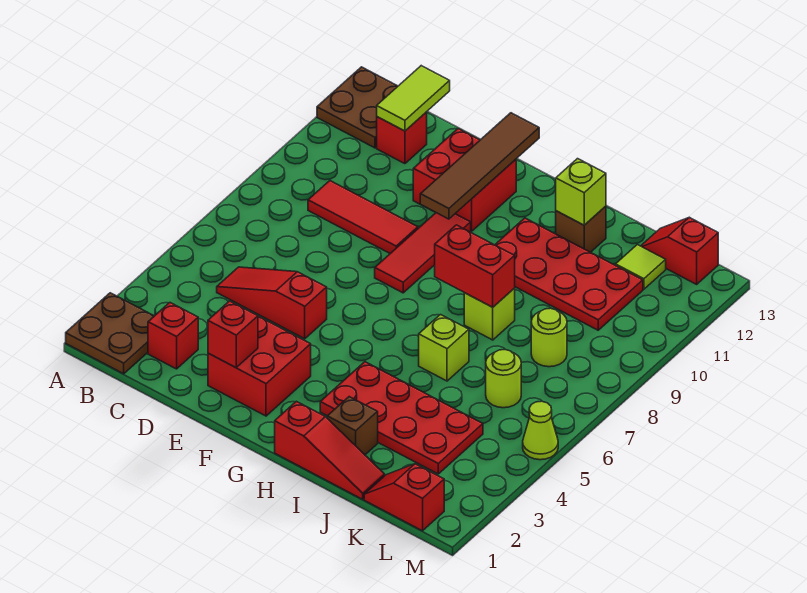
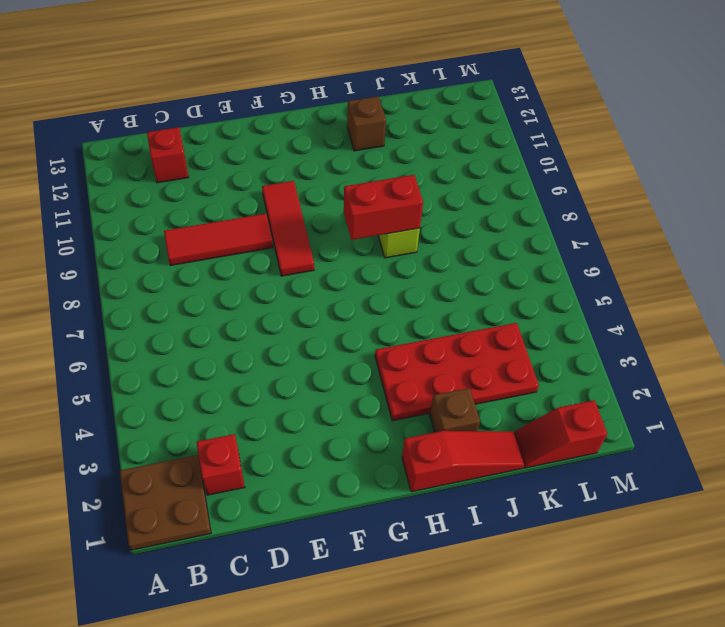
none -> brown 2x2 plate [317,67,398,148]
none -> red 1x3 slope [217,267,327,339]
none -> red 2x2 brick [208,316,311,416]

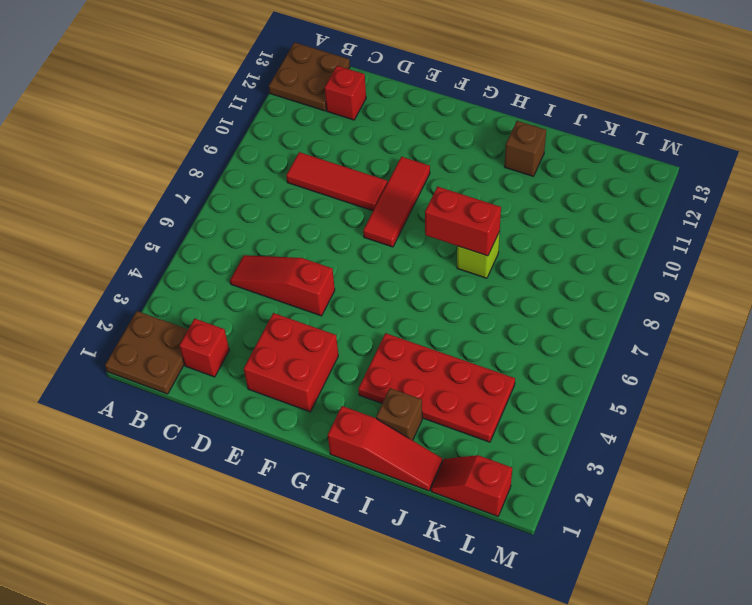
none -> red 2x2 brick [413,129,516,231]
none -> red 2x4 plate [495,218,643,330]
none -> lime 1x1 brick [419,315,469,381]

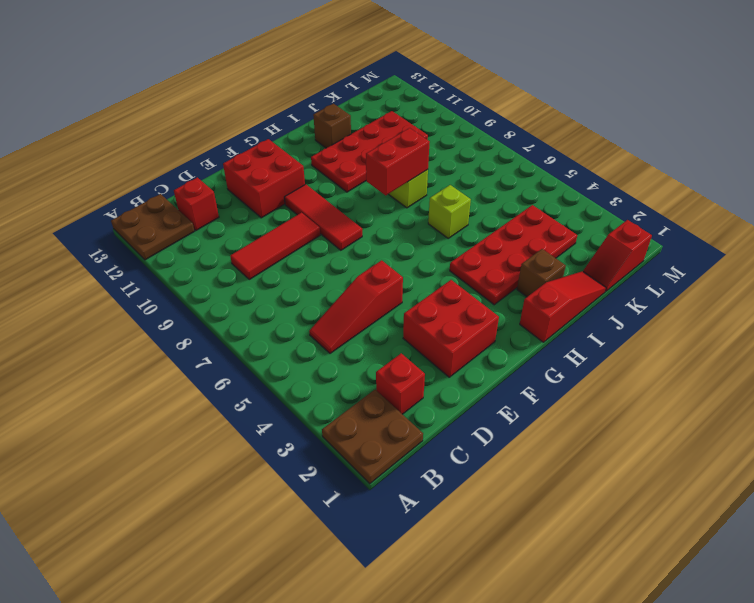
none -> lime 1x1 round brick [486,350,521,408]
none -> lime 1x1 round brick [531,308,567,367]
none -> lime 1x1 tile [616,245,666,289]

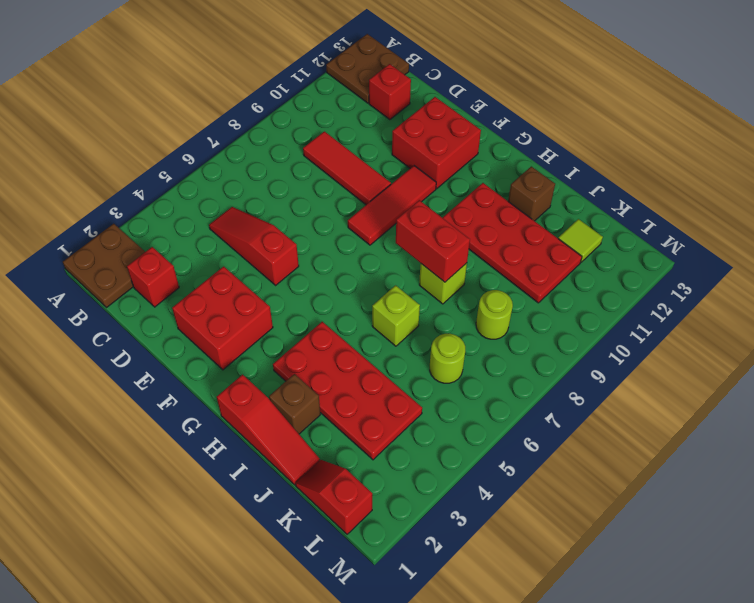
none -> red 1x2 slope [641,217,718,284]
none -> lime 1x1 cone [523,401,558,460]
none -> lime 1x2 tile [377,66,450,131]

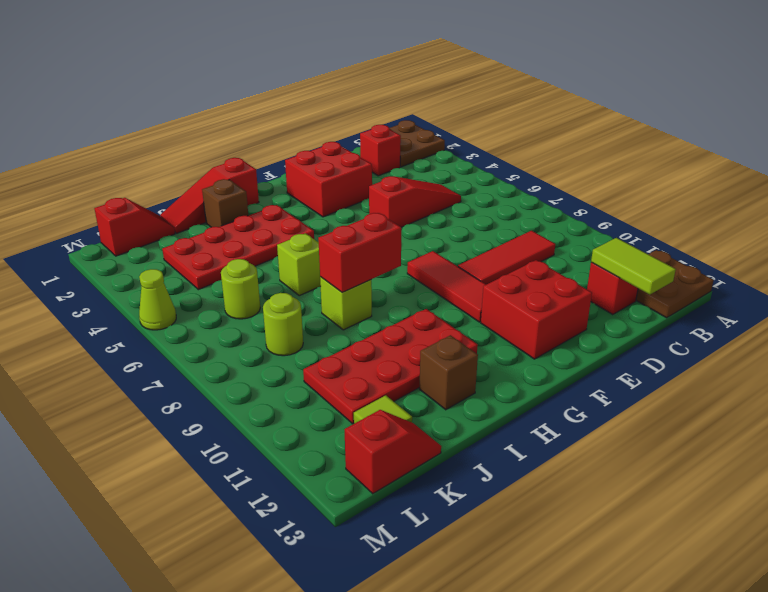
none -> red 1x1 brick [208,301,258,368]
none -> brown 1x4 tile [420,113,539,219]
none -> lime 1x1 brick [556,159,606,225]

